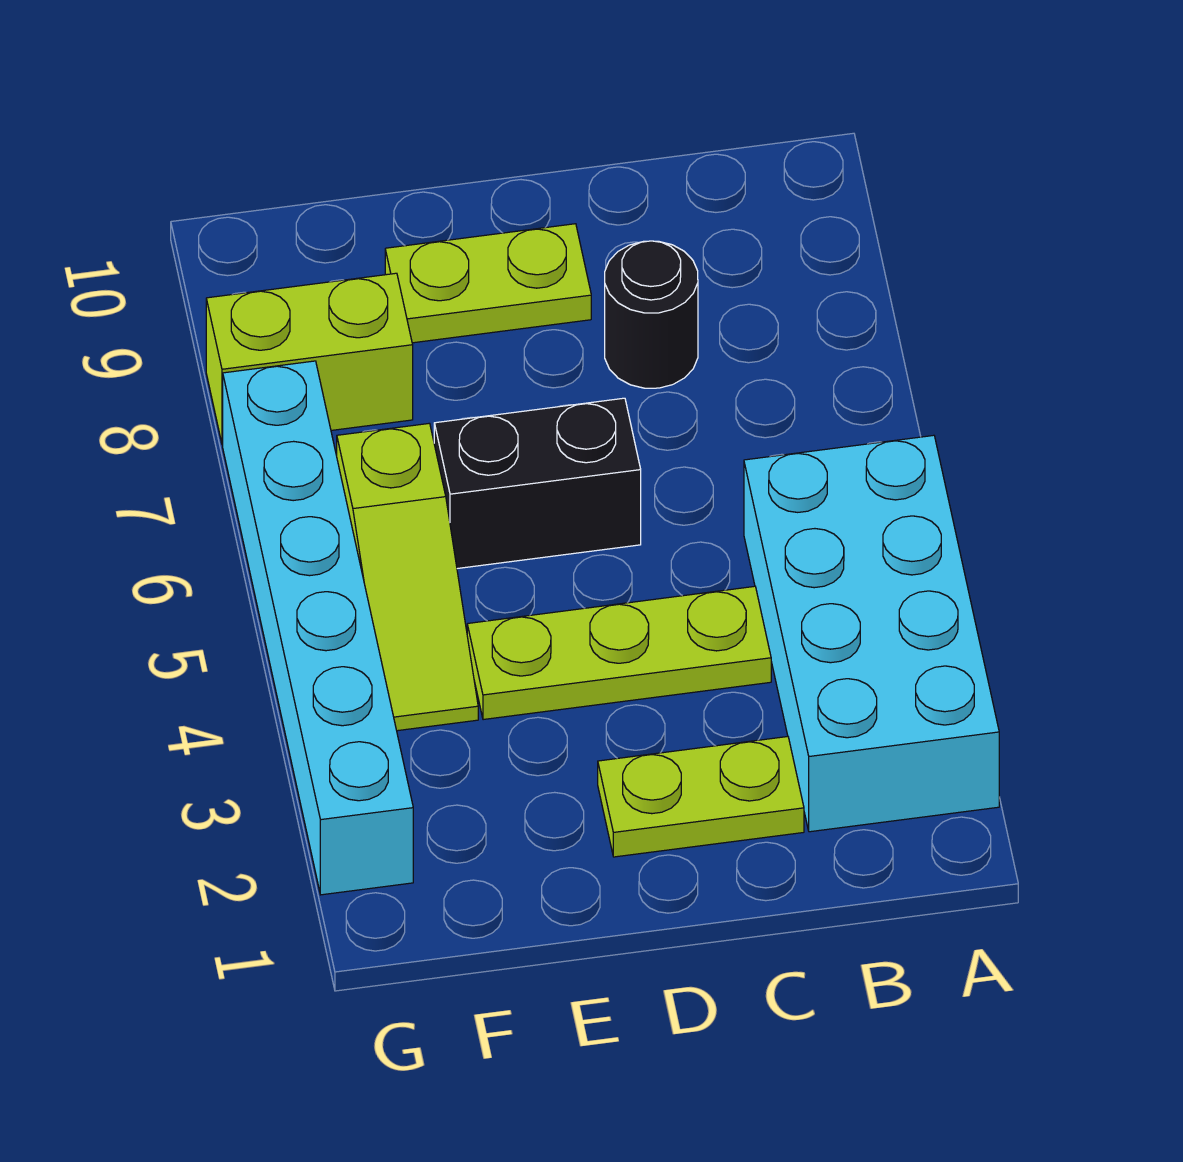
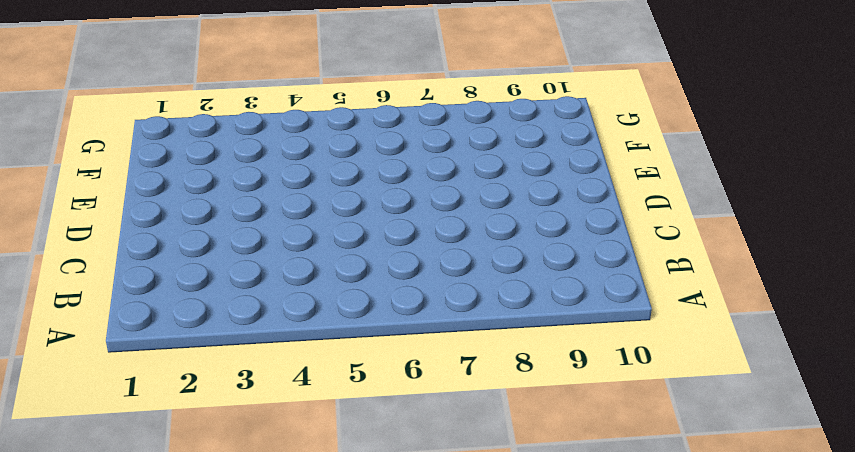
none -> cyan 2x4 brick [744,435,999,832]
none -> lime 1x2 plate [598,737,804,857]

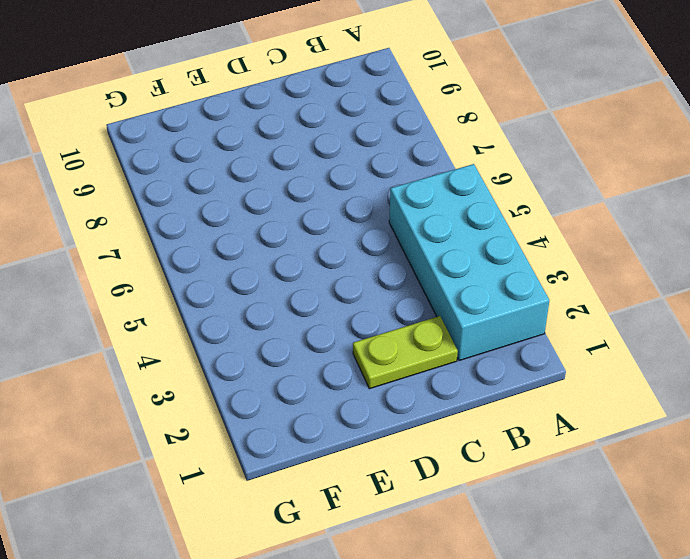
none -> lime 1x3 plate [467,586,771,720]
none -> black 1x1 round brick [605,241,698,388]

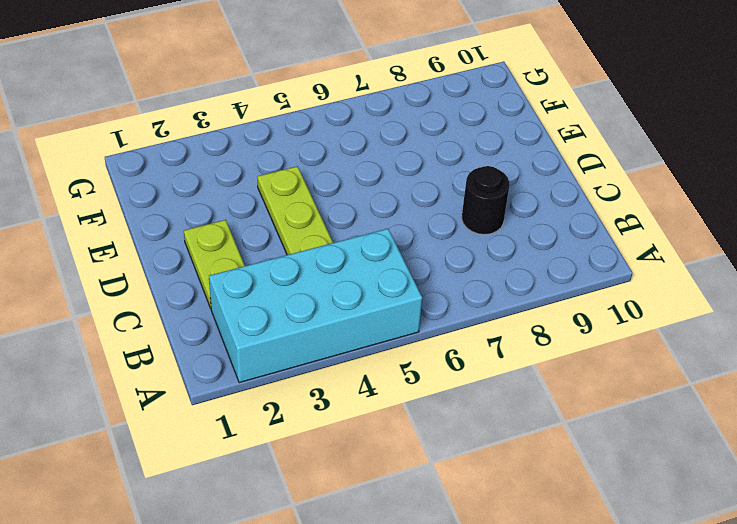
none -> black 1x2 brick [434,398,641,569]
none -> lime 1x2 plate [385,224,591,343]

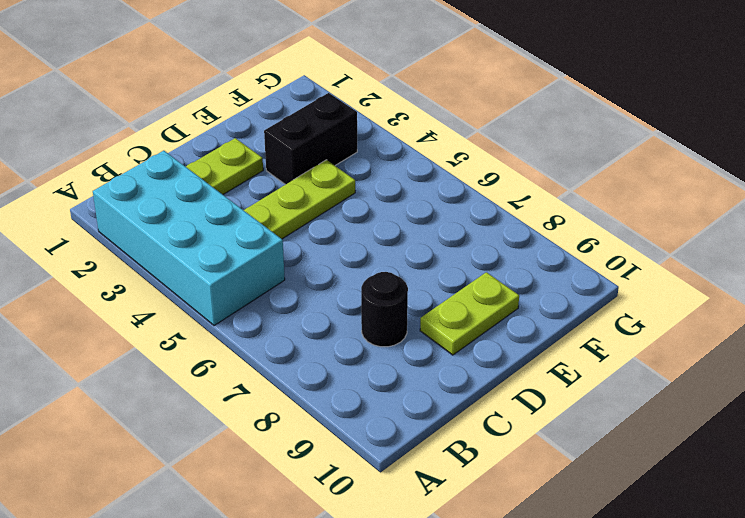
black 1x2 brick [264,93,357,185] -> black 1x2 brick moved to [434,398,641,569]
none -> lime 1x3 slope [337,423,478,731]
none -> lime 1x2 brick [206,273,413,445]

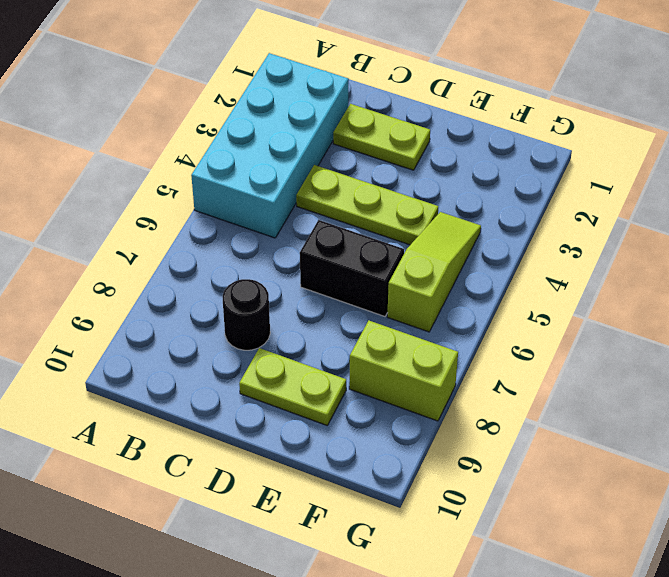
none -> cyan 1x6 brick [223,361,413,895]

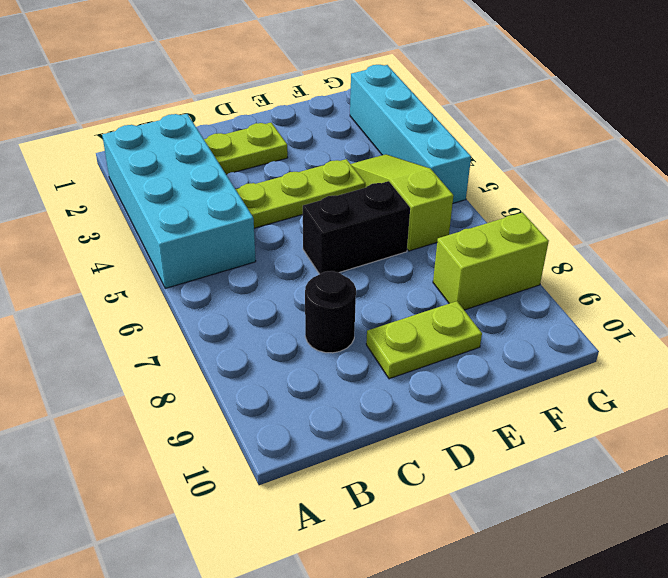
cyan 1x4 brick [350,65,471,203] -> cyan 1x6 brick [223,361,413,895]

